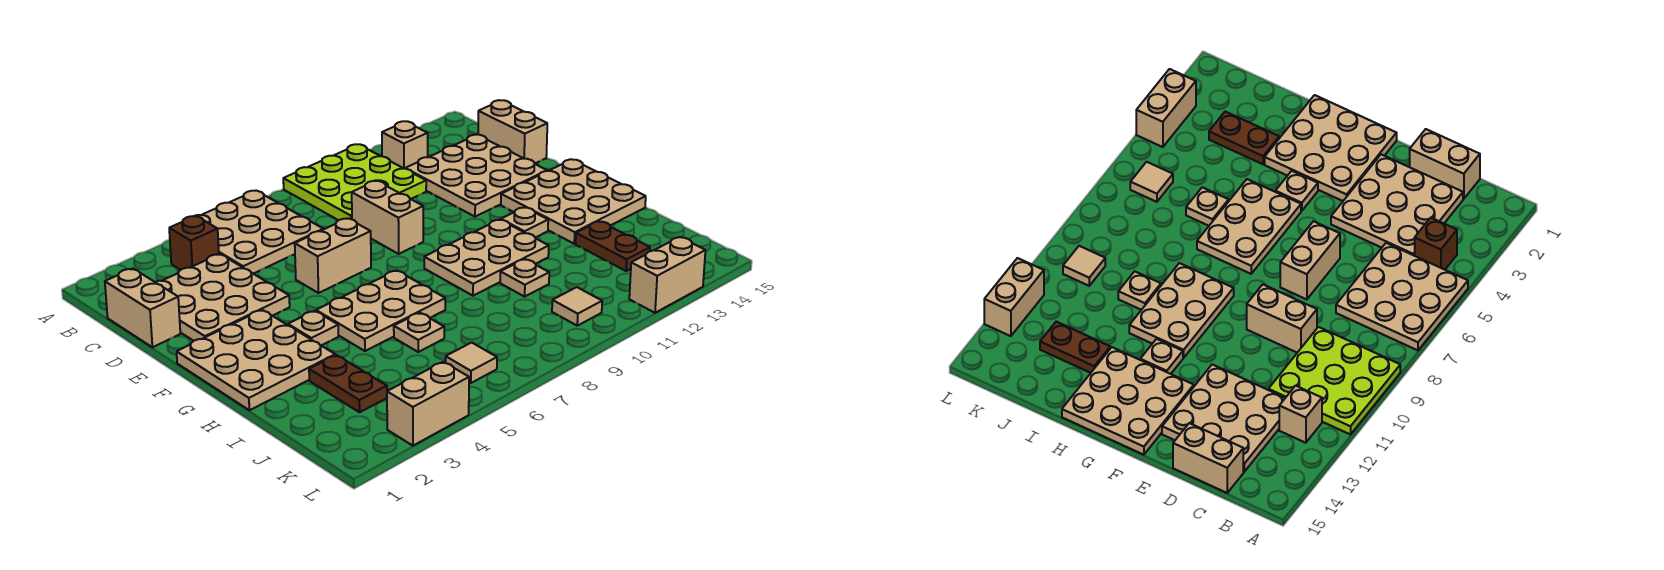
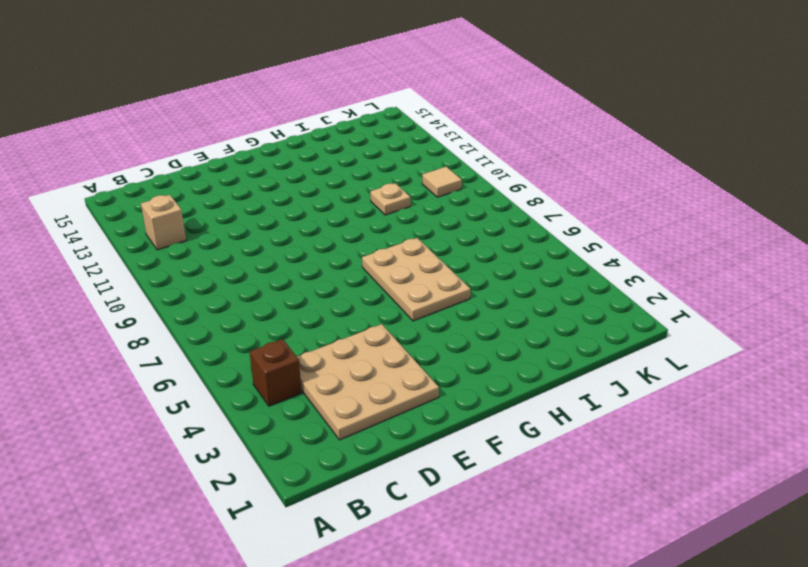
none -> tan 3x3 plate [196,191,323,274]
none -> lime 3x3 plate [283,144,426,220]
none -> tan 1x2 brick [105,269,180,347]

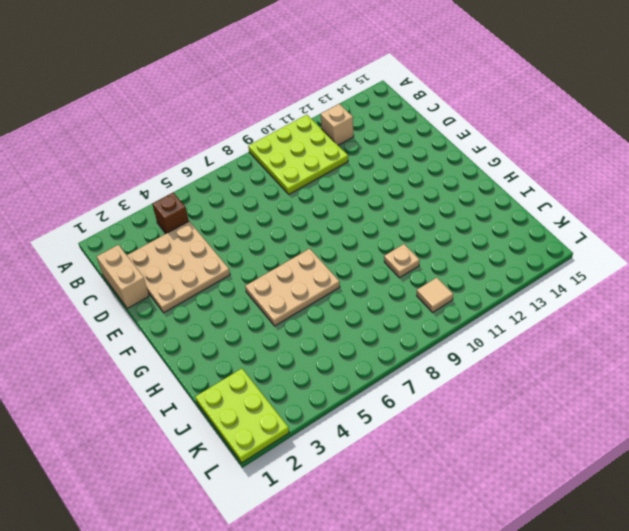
lime 2x3 plate [195,369,289,463] -> none
none -> tan 3x3 plate [196,191,323,274]
none -> tan 3x3 plate [405,135,547,217]
none -> tan 1x2 brick [478,100,547,164]

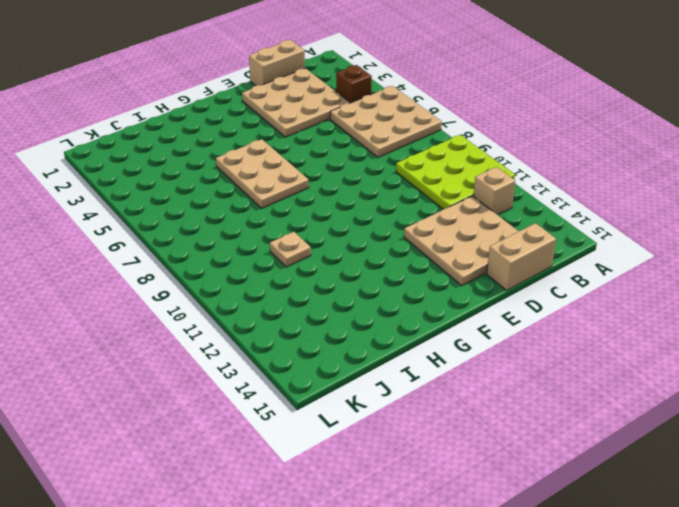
none -> tan 1x2 brick [352,181,423,254]
none -> tan 1x2 brick [295,218,371,293]
none -> tan 3x3 plate [177,310,335,410]

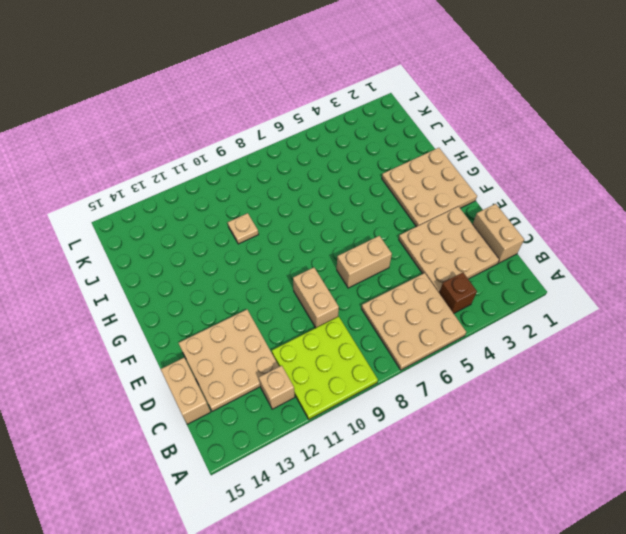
none -> tan 3x3 plate [501,159,646,244]
none -> tan 1x1 plate [288,311,339,346]
none -> tan 2x3 plate [316,270,445,351]

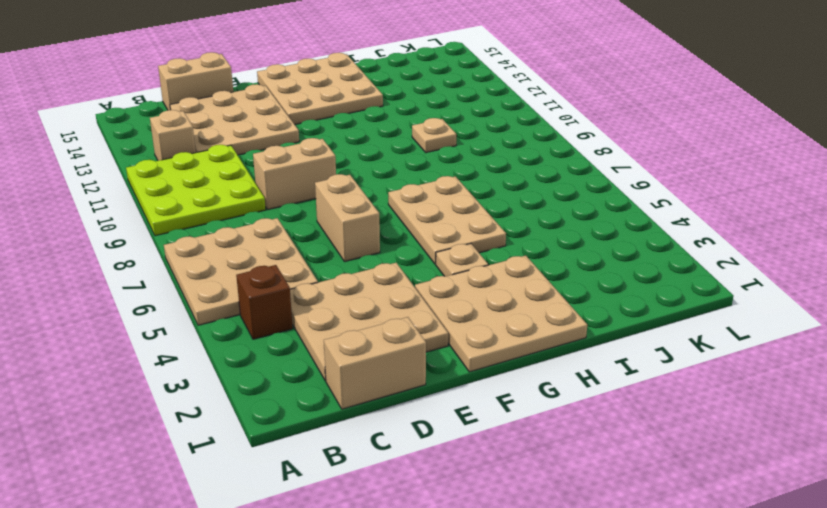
none -> tan 2x3 plate [424,220,549,296]
none -> tan 1x1 plate [501,207,548,238]
none -> brown 1x2 plate [309,355,387,412]

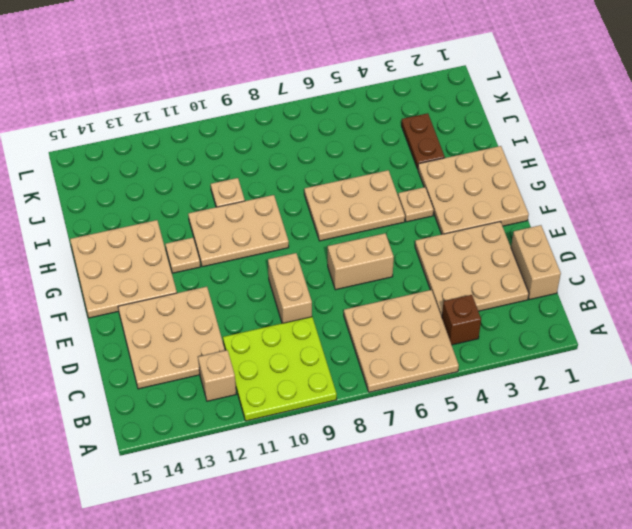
none -> tan 1x2 brick [478,100,547,164]
none -> tan 1x1 plate [394,313,444,352]
none -> brown 1x2 plate [576,221,650,271]

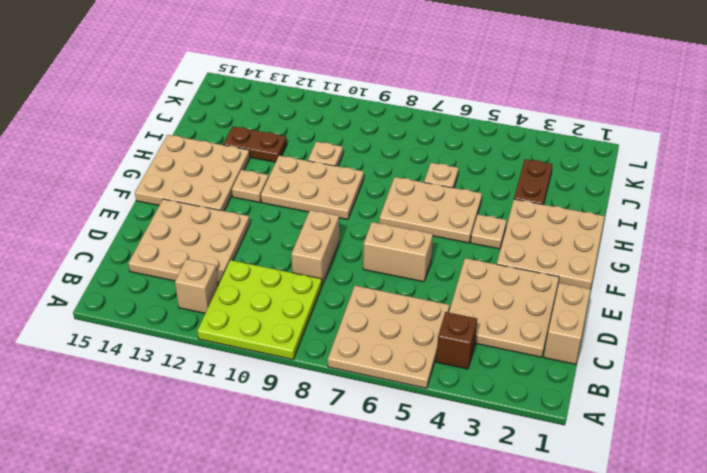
brown 1x2 plate [223,126,287,162] -> brown 1x2 plate turned to [576,221,650,271]
none -> tan 1x2 brick [478,100,547,164]
none -> tan 1x1 tile [446,343,497,383]
none -> tan 1x1 tile [552,287,602,326]

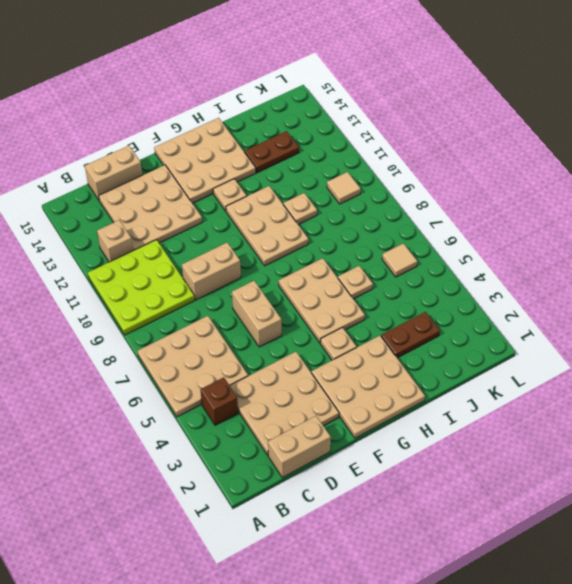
none -> tan 1x2 brick [387,362,469,446]
none -> tan 1x2 brick [629,237,705,313]

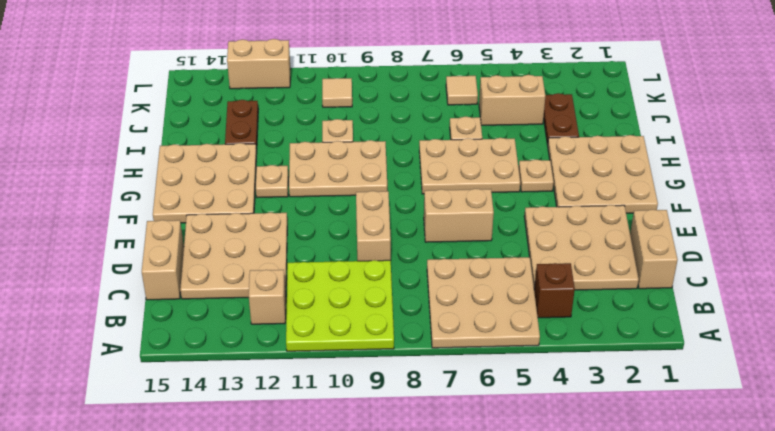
tan 1x2 brick [479,75,545,125] -> tan 1x2 brick moved to [387,362,469,446]

